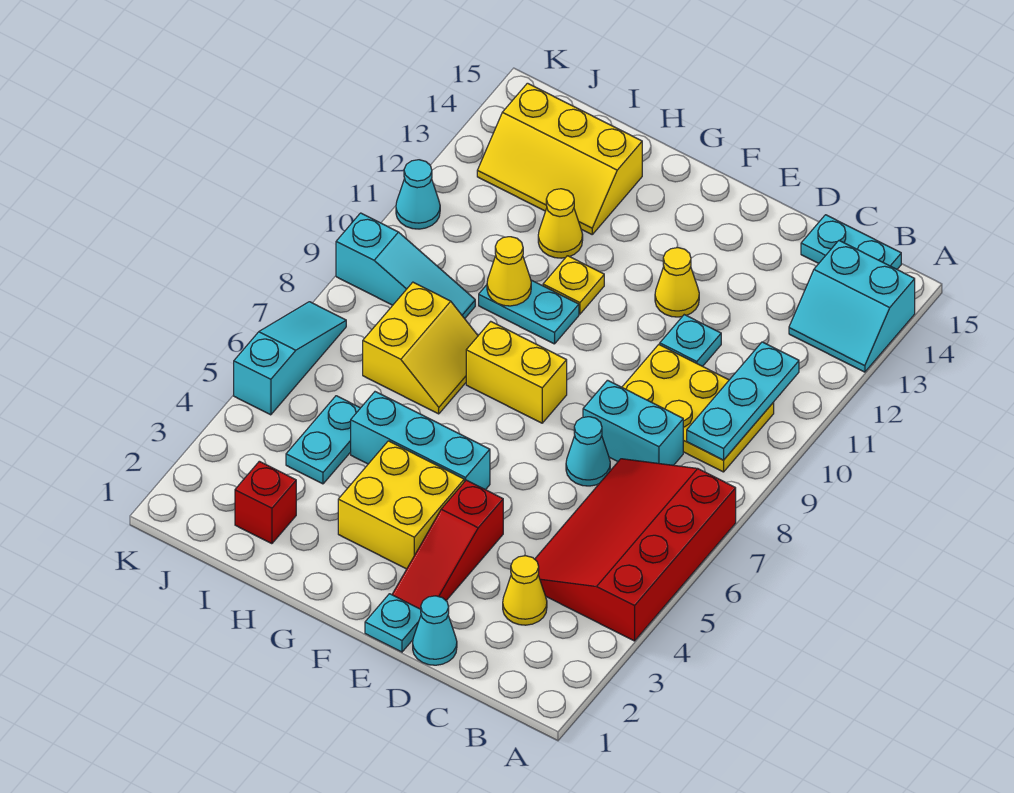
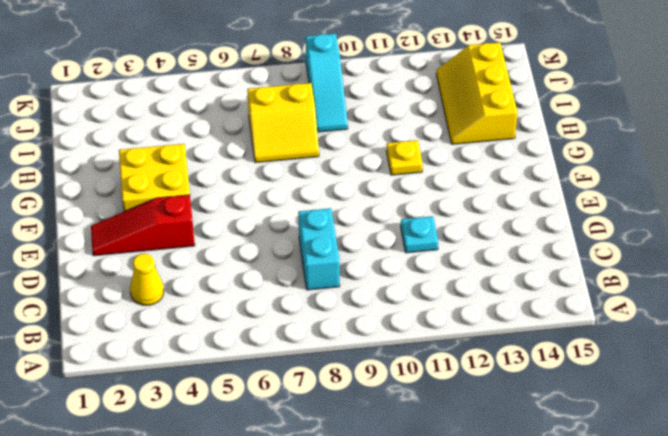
none -> red 3x4 slope [535,459,736,641]
none -> cyan 2x2 slope [789,240,915,372]
none -> yellow 2x3 plate [622,345,774,472]

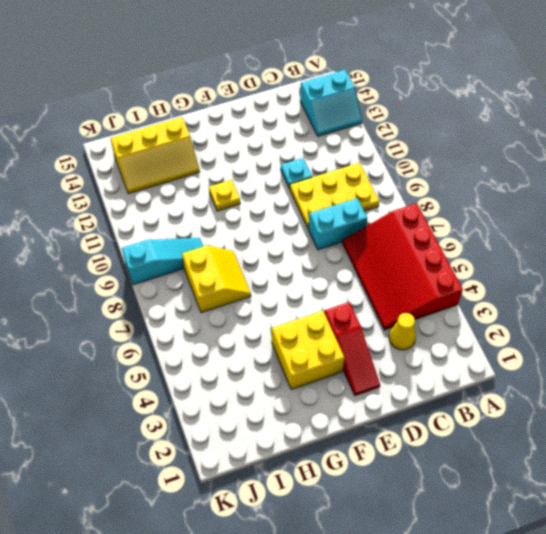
none -> cyan 1x2 plate [801,215,901,269]
none -> cyan 1x1 cone [413,596,457,665]
none -> cyan 1x1 cone [566,417,610,486]

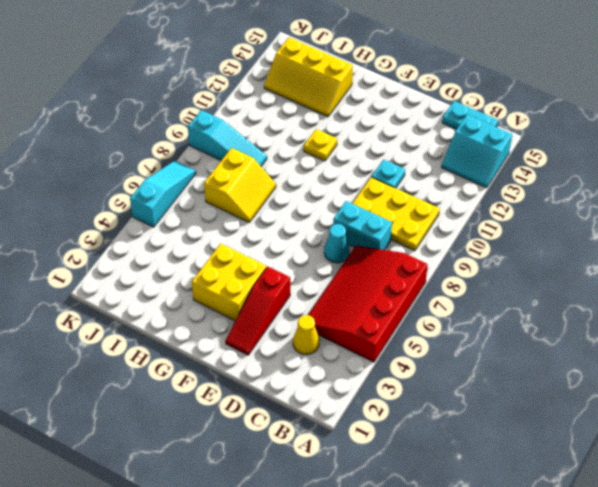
none -> cyan 1x1 cone [413,596,457,665]
none -> cyan 1x1 plate [365,594,421,652]
none -> yellow 1x1 cone [655,248,699,317]

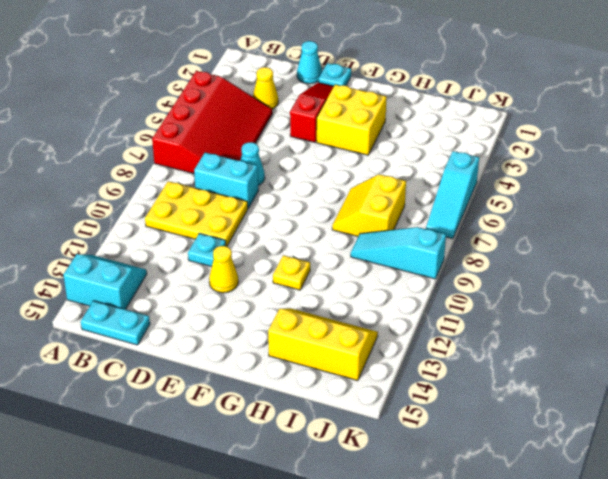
none -> cyan 1x3 brick [351,392,490,490]
none -> yellow 1x2 brick [466,321,567,423]
none -> cyan 1x2 plate [479,280,579,344]

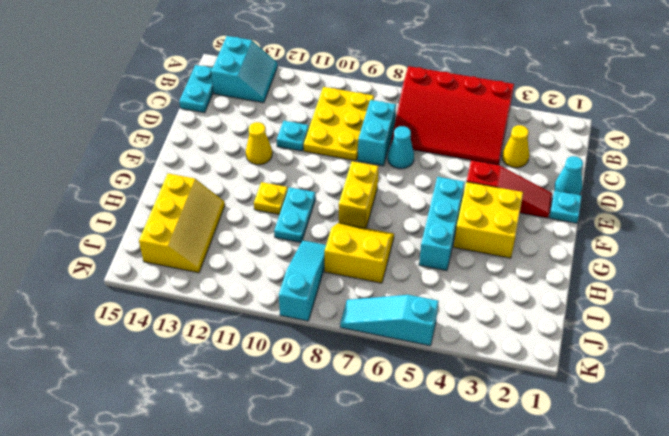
none -> yellow 1x1 cone [538,189,583,258]
none -> red 1x1 brick [235,461,296,544]
none -> cyan 1x2 plate [286,396,360,484]

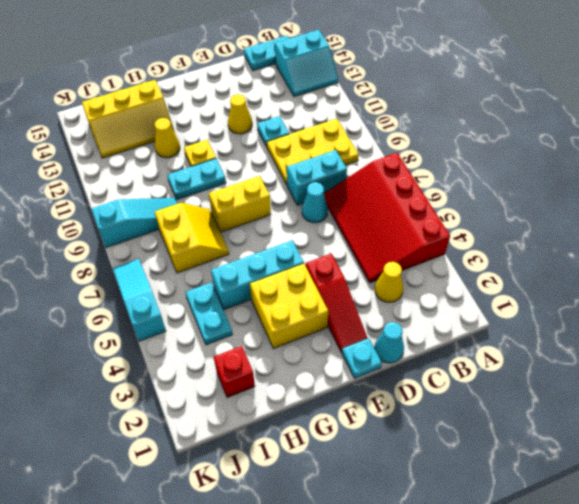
none -> cyan 1x1 cone [396,160,440,229]
none -> cyan 1x3 plate [687,342,799,460]
none -> yellow 1x1 cone [487,237,531,306]

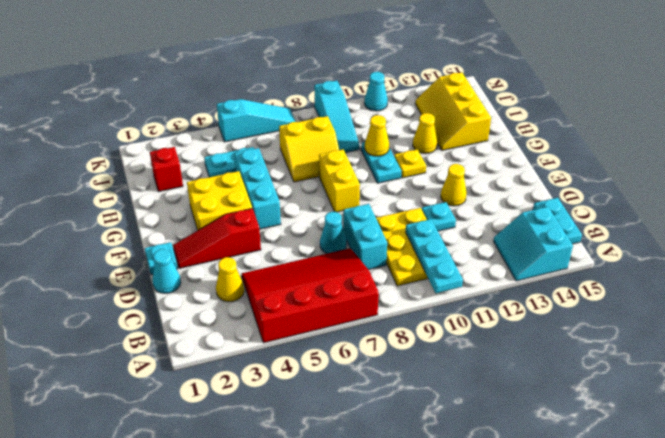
cyan 1x3 plate [406,219,463,293] -> cyan 1x3 plate turned to [687,342,799,460]

